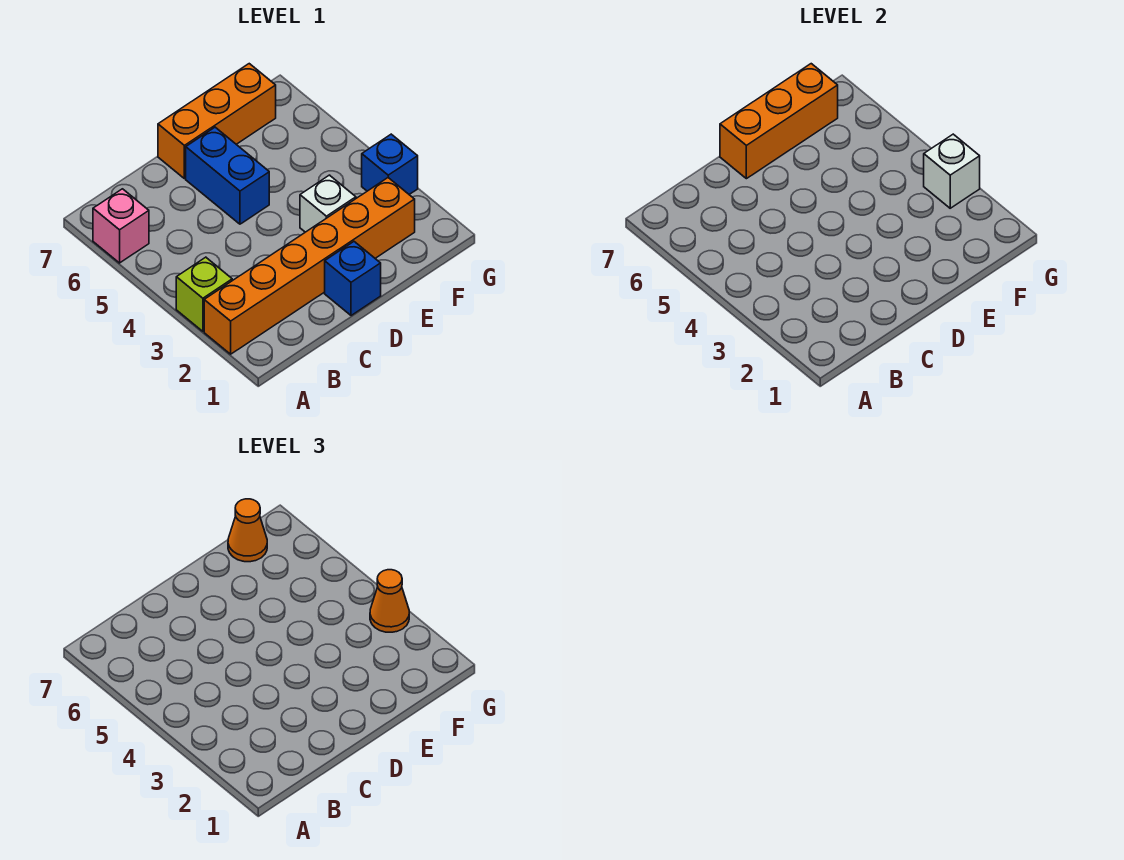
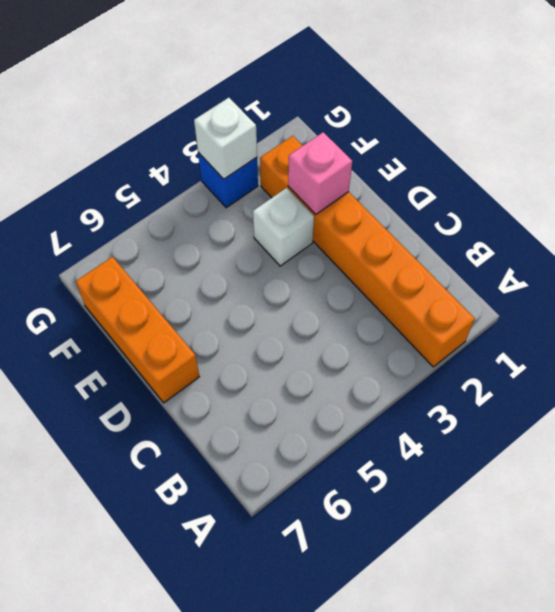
pink 1x1 brick [288,132,352,214] -> pink 1x1 brick moved to [93,189,149,263]
none -> lime 1x1 brick [176,257,232,331]
none -> blue 1x1 brick [325,242,381,316]
none -> blue 1x2 brick [186,127,269,224]

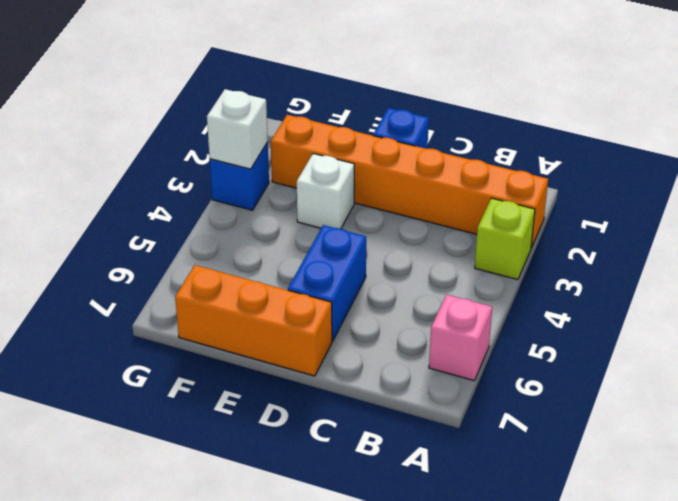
none -> orange 1x3 brick [720,64,838,179]
none -> orange 1x1 cone [228,499,267,562]
none -> orange 1x1 cone [370,570,409,632]

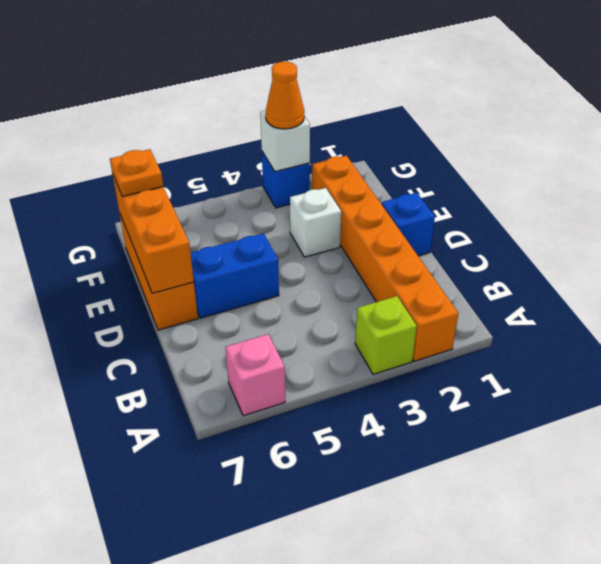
orange 1x1 plate [110,149,163,197] -> orange 1x1 cone [228,499,267,562]

